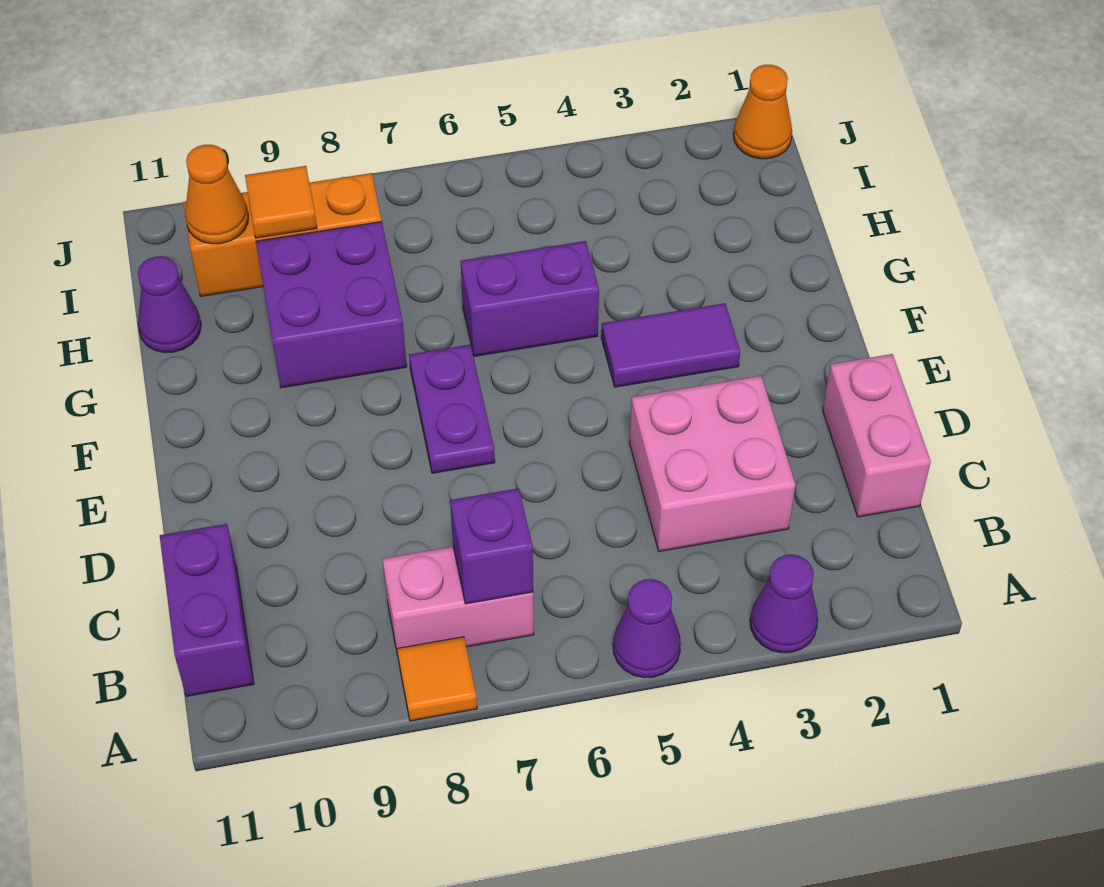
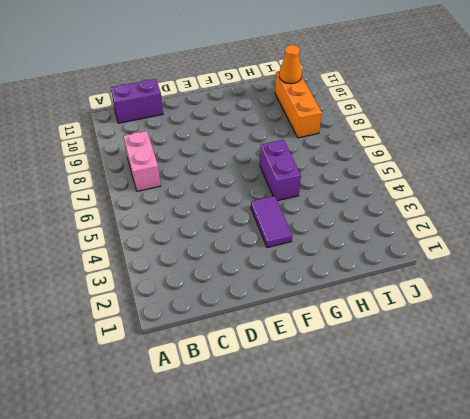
none -> purple 1x1 cone [750,555,818,653]
none -> purple 1x1 cone [613,579,681,678]
none -> orange 1x1 tile [397,637,477,721]

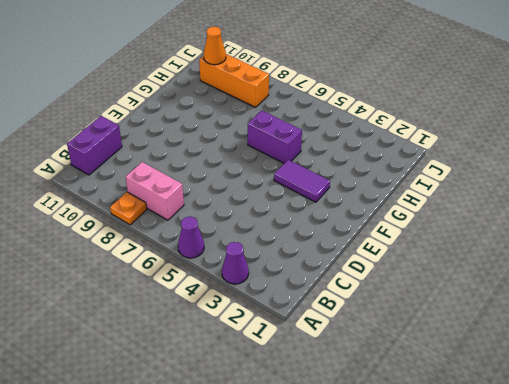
orange 1x1 plate [110,192,147,225] -> orange 1x1 tile [397,637,477,721]
none -> pink 1x2 brick [823,354,931,517]
none -> pink 2x2 brick [629,376,795,552]
none -> purple 1x2 plate [409,345,495,473]

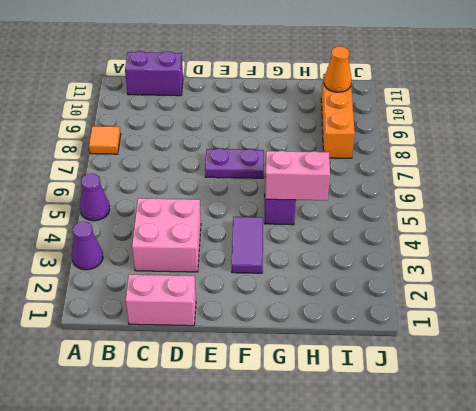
pink 1x2 brick [265,151,330,200] -> pink 1x2 brick turned to [382,547,534,655]
none -> purple 2x2 brick [256,222,407,388]
none -> purple 1x1 cone [138,256,201,353]
none -> orange 1x1 cone [734,65,792,159]

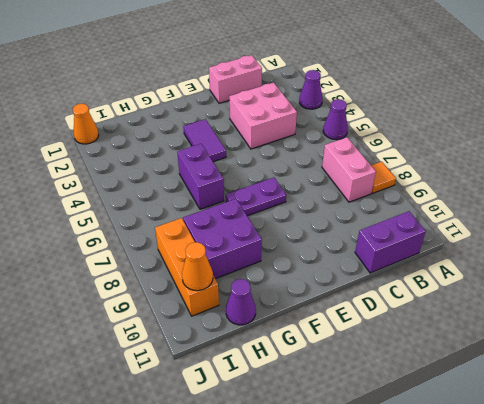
none -> purple 1x1 brick [450,488,533,604]
none -> orange 1x1 tile [245,166,317,238]

